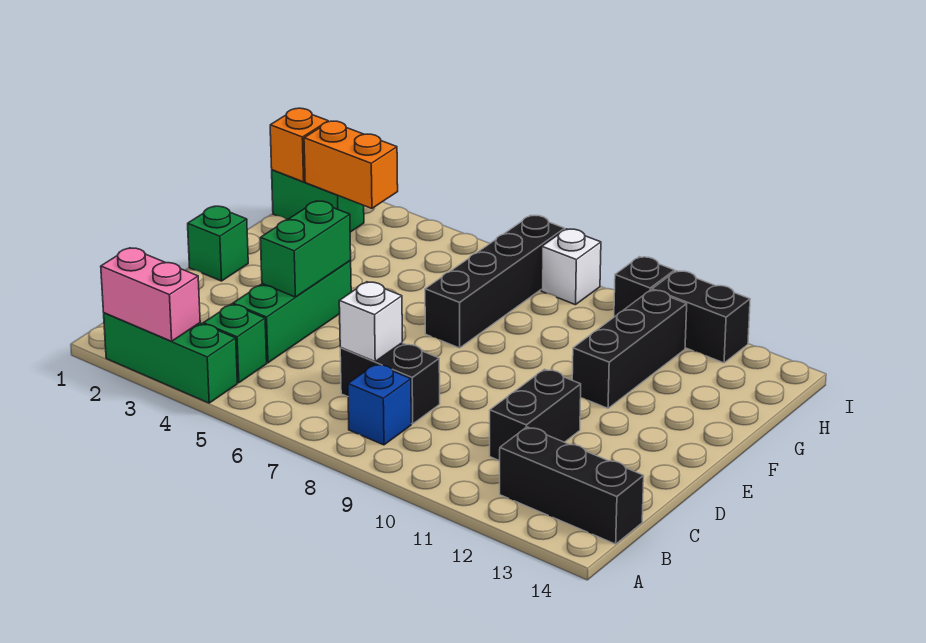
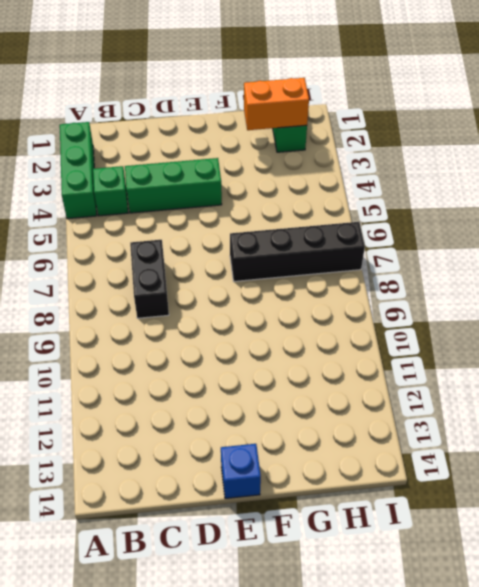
blue 1x1 brick [221,444,261,499] -> blue 1x1 brick moved to [348,364,411,445]
orange 1x2 brick [244,78,309,130] -> orange 1x2 brick turned to [304,121,398,208]
none -> black 1x3 brick [500,427,644,544]
none -> black 1x2 brick [490,369,581,461]
none -> green 1x1 brick [188,206,248,281]

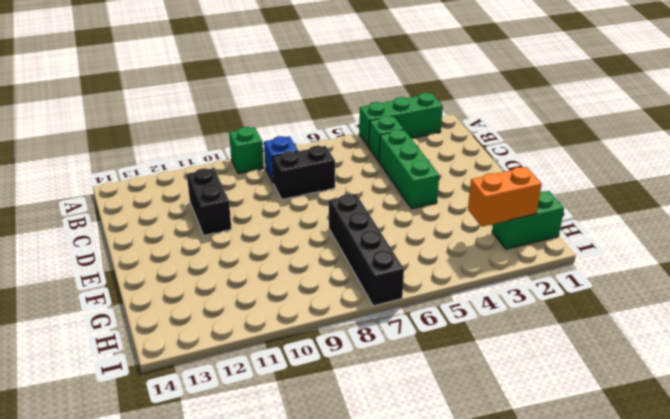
green 1x1 brick [229,127,264,174] -> green 1x1 brick moved to [188,206,248,281]
none -> black 1x3 brick [500,427,644,544]
none -> black 1x3 brick [572,290,687,408]
none -> white 1x1 brick [541,229,601,305]

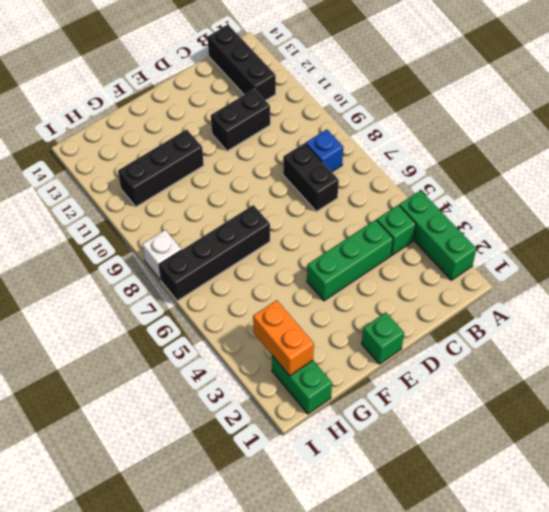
none -> black 1x1 brick [614,257,675,317]
none -> black 1x2 brick [652,271,750,363]
none -> pink 1x2 brick [101,248,200,341]

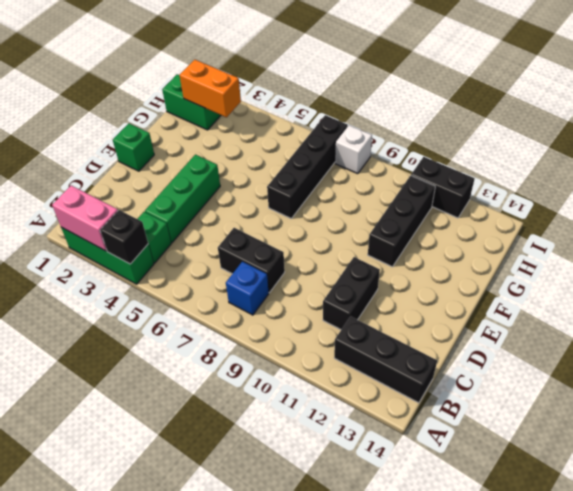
black 1x1 brick [100,210,148,264] -> black 1x1 brick moved to [614,257,675,317]
none -> white 1x1 brick [339,282,402,361]
none -> green 1x2 brick [260,201,351,297]
none -> orange 1x1 brick [270,108,328,182]

